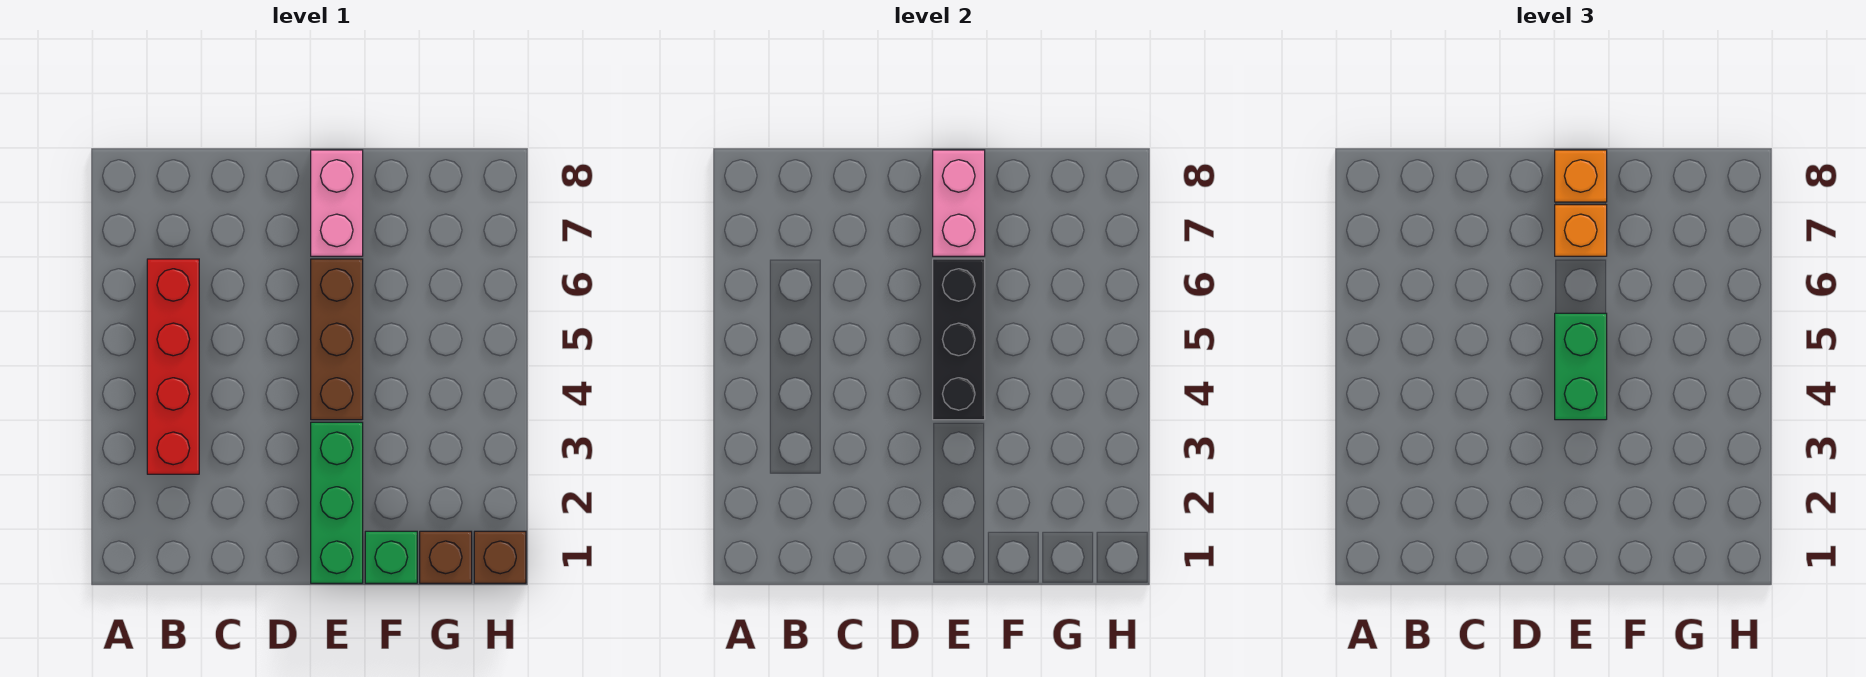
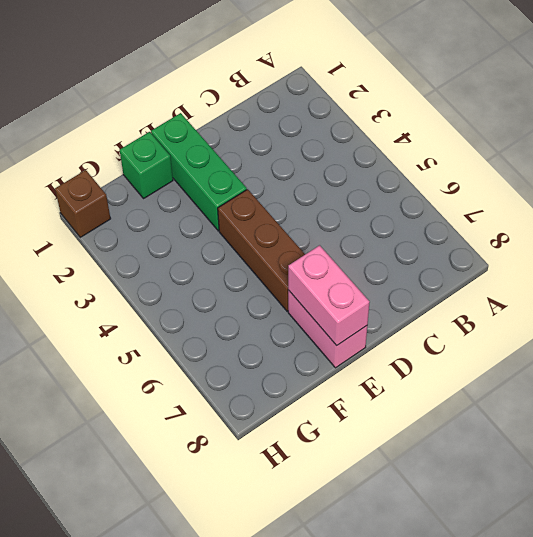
none -> red 1x4 brick [147,259,199,474]
none -> brown 1x1 brick [420,531,472,583]
none -> black 1x3 brick [933,259,985,420]

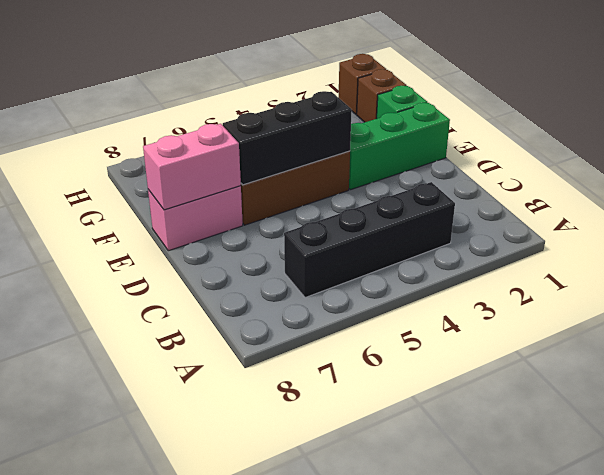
black 1x4 brick [284,182,455,298] -> red 1x4 brick [147,259,199,474]
none -> green 1x2 brick [1555,313,1607,420]
none -> orange 1x1 brick [1555,205,1607,256]
none -> orange 1x1 brick [1555,150,1607,202]

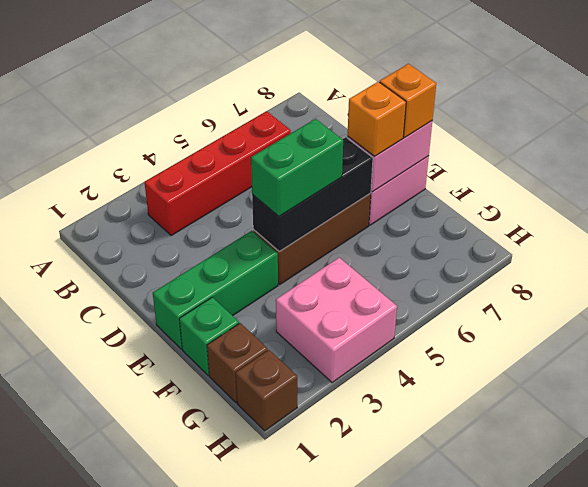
pink 2x2 brick [276,258,397,383] -> none

